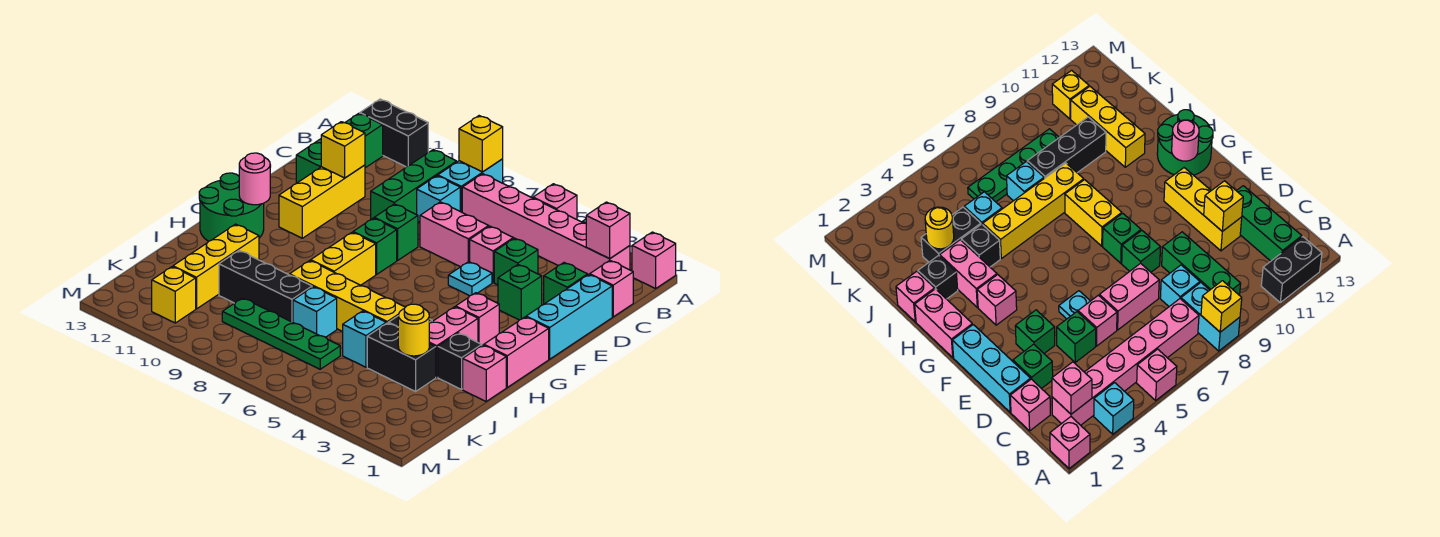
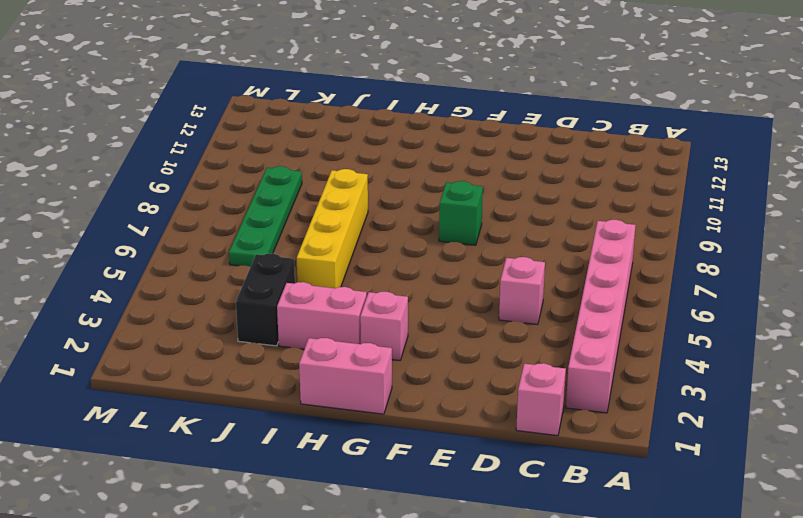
none -> pink 1x1 brick [632,232,676,289]
none -> cyan 1x1 brick [1094,383,1134,434]
none -> pink 1x1 brick [533,184,577,219]
none -> cyan 1x2 brick [438,159,503,212]

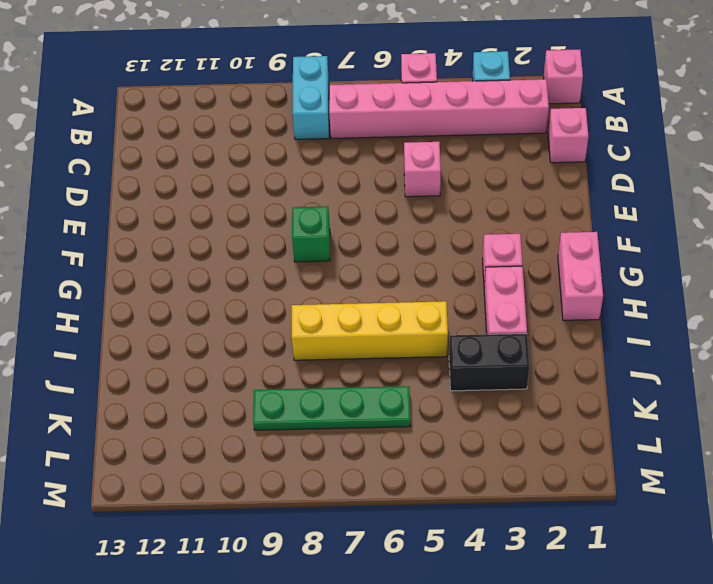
none -> black 1x2 brick [360,99,428,167]
none -> green 1x3 brick [371,150,457,219]
none -> green 1x3 brick [296,113,383,183]
none -> cyan 1x1 brick [417,176,460,222]

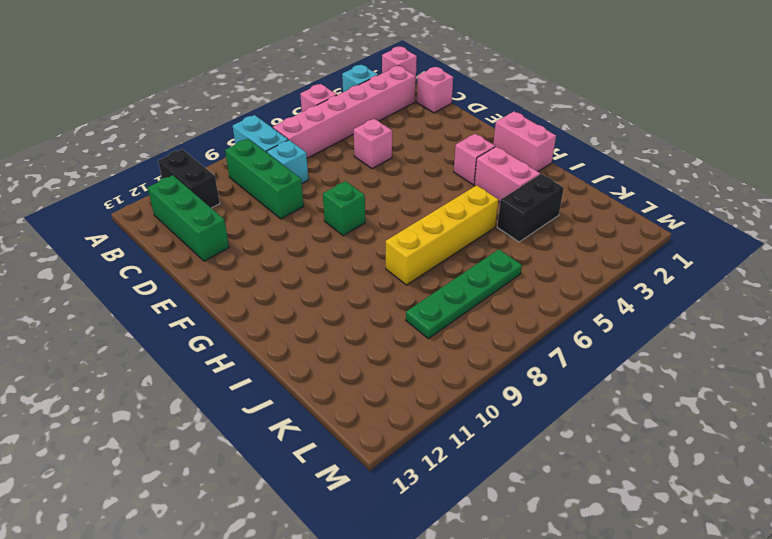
black 1x2 brick [158,149,220,208] -> black 1x2 brick turned to [360,99,428,167]
none -> cyan 1x3 brick [526,275,612,359]
none -> green 1x1 brick [544,263,588,304]
none -> green 1x1 brick [494,238,538,285]
none -> pink 1x2 brick [420,202,489,267]

